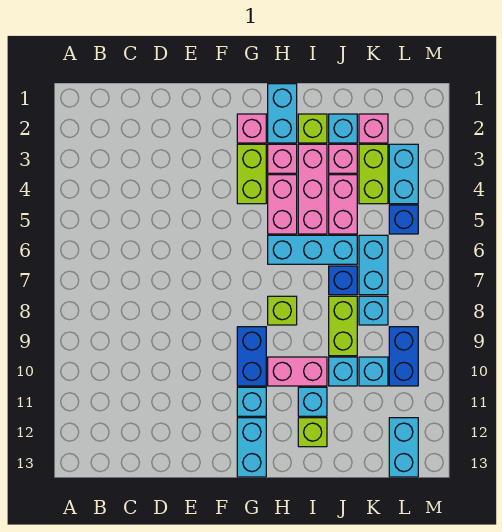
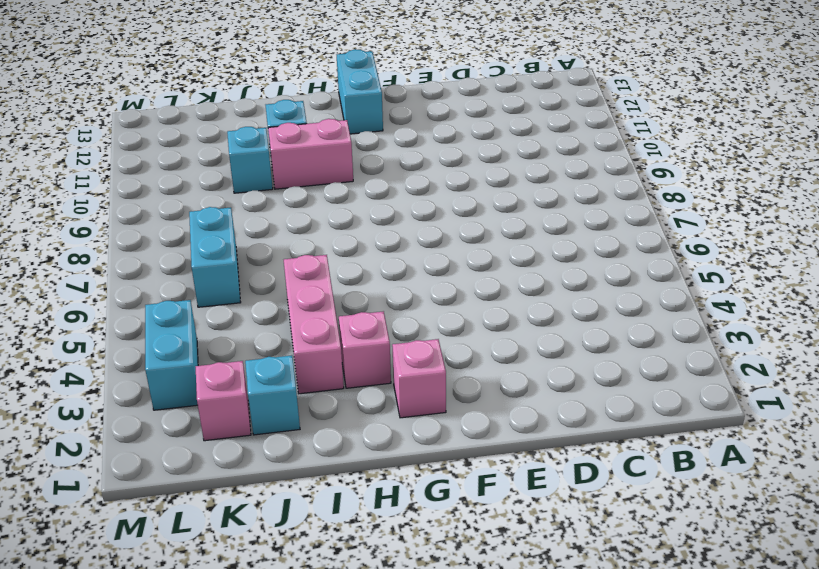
none -> lime 1x2 brick [237,144,266,204]
none -> blue 1x2 brick [237,327,266,386]
none -> cyan 1x1 brick [237,387,266,416]
none -> cyan 1x2 brick [268,84,297,143]

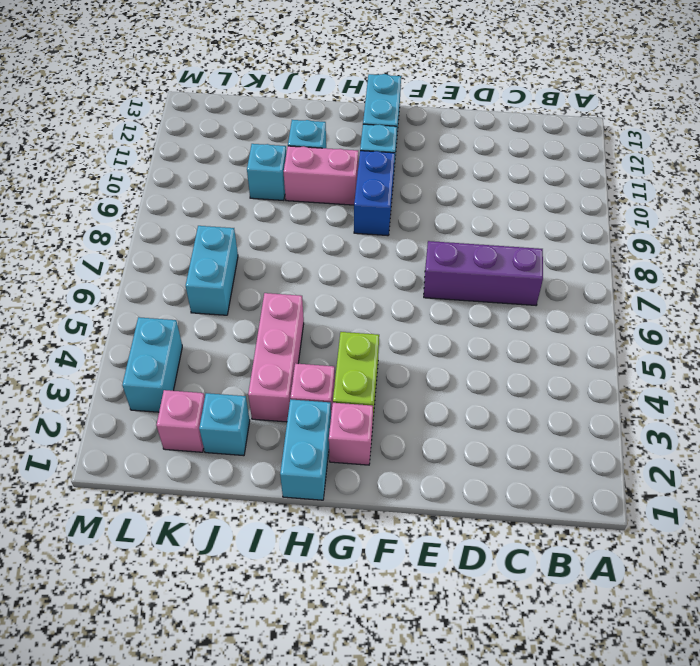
purple 1x3 brick [424,241,543,305] -> none
none -> pink 1x2 brick [268,175,297,234]
none -> cyan 1x3 brick [268,235,357,264]
none -> lime 1x1 brick [268,296,297,325]
none -> lime 1x1 brick [298,114,327,143]

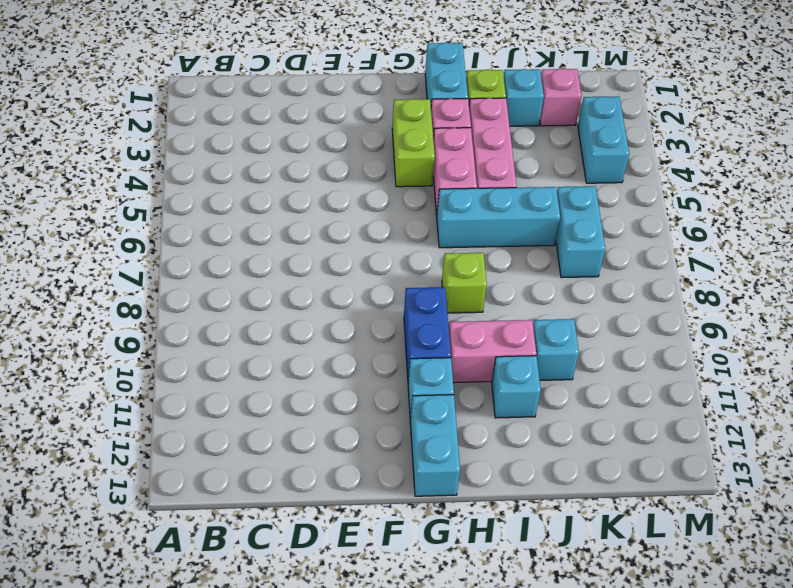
none -> pink 1x1 brick [237,114,266,143]
none -> lime 1x1 brick [298,418,327,447]
none -> pink 1x1 brick [329,144,357,173]
none -> pink 1x2 brick [329,175,357,234]

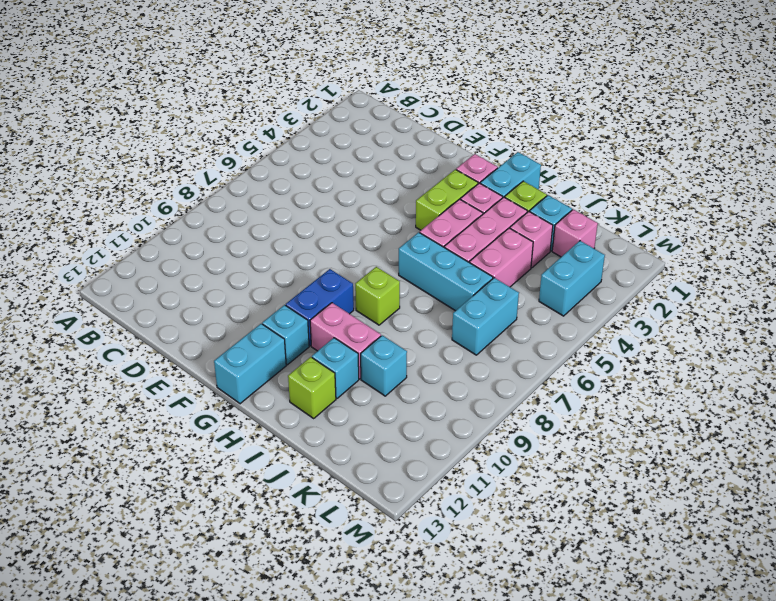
none -> blue 1x1 brick [329,266,357,295]
none -> lime 1x2 brick [329,296,357,356]
none -> lime 1x2 brick [359,144,388,204]
none -> cyan 1x1 brick [359,296,388,325]

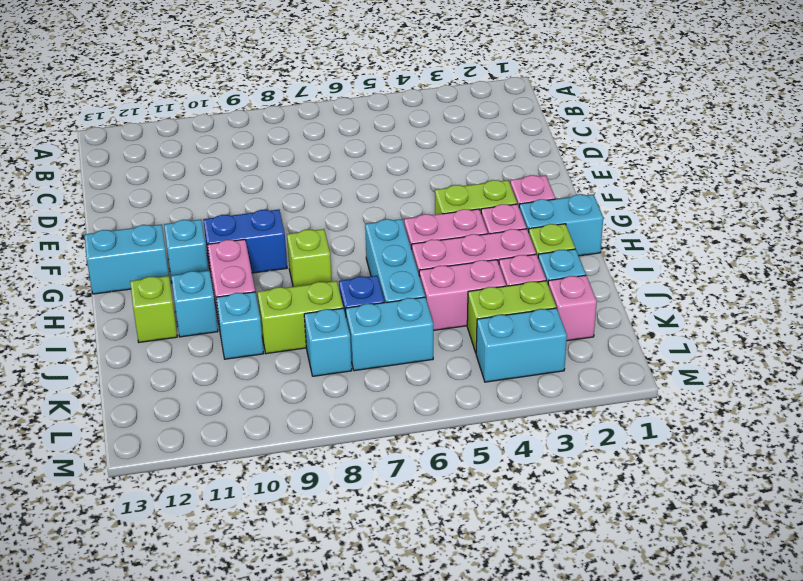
none -> cyan 1x1 brick [359,357,388,386]
none -> blue 1x1 brick [389,205,418,234]
none -> blue 1x2 brick [389,327,418,386]
none -> cyan 1x2 brick [389,418,418,477]

